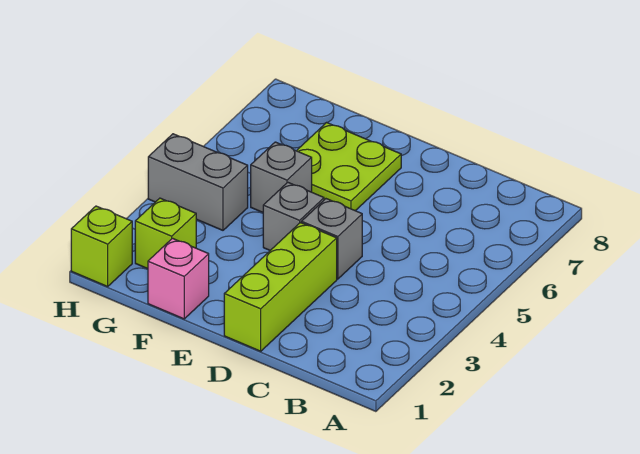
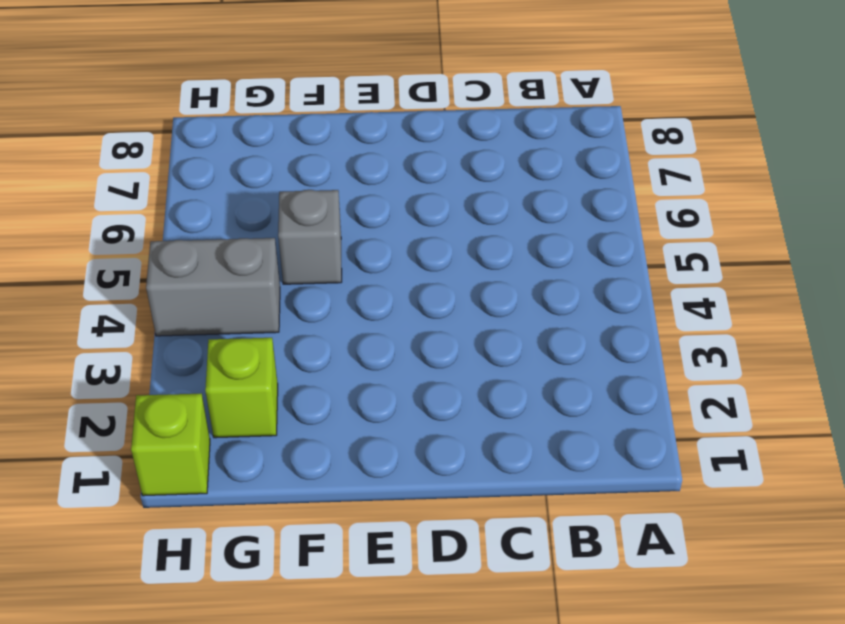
none -> lime 1x3 brick [224,223,337,351]
none -> grey 1x1 brick [301,199,362,279]

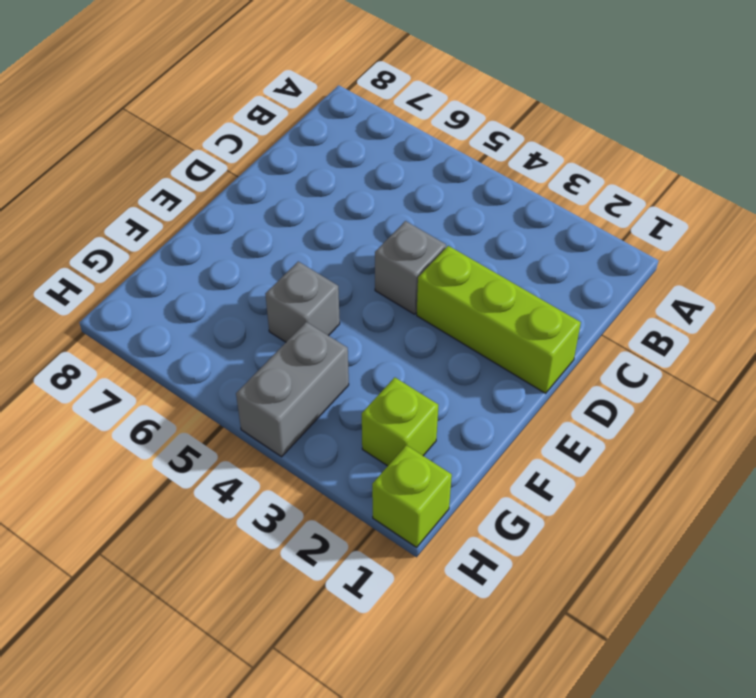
none -> grey 1x1 brick [263,182,324,250]
none -> lime 2x2 plate [297,123,401,211]

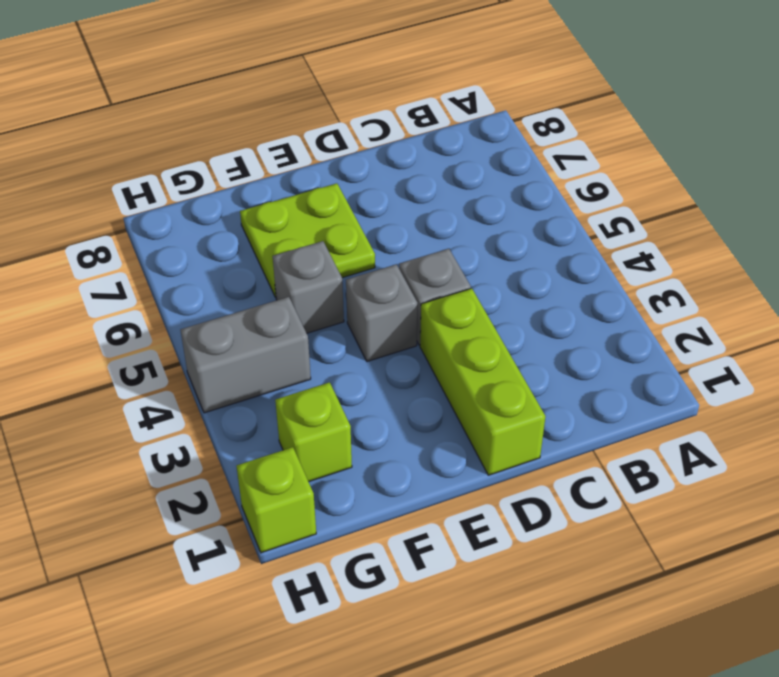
none -> pink 1x1 brick [148,238,209,319]

